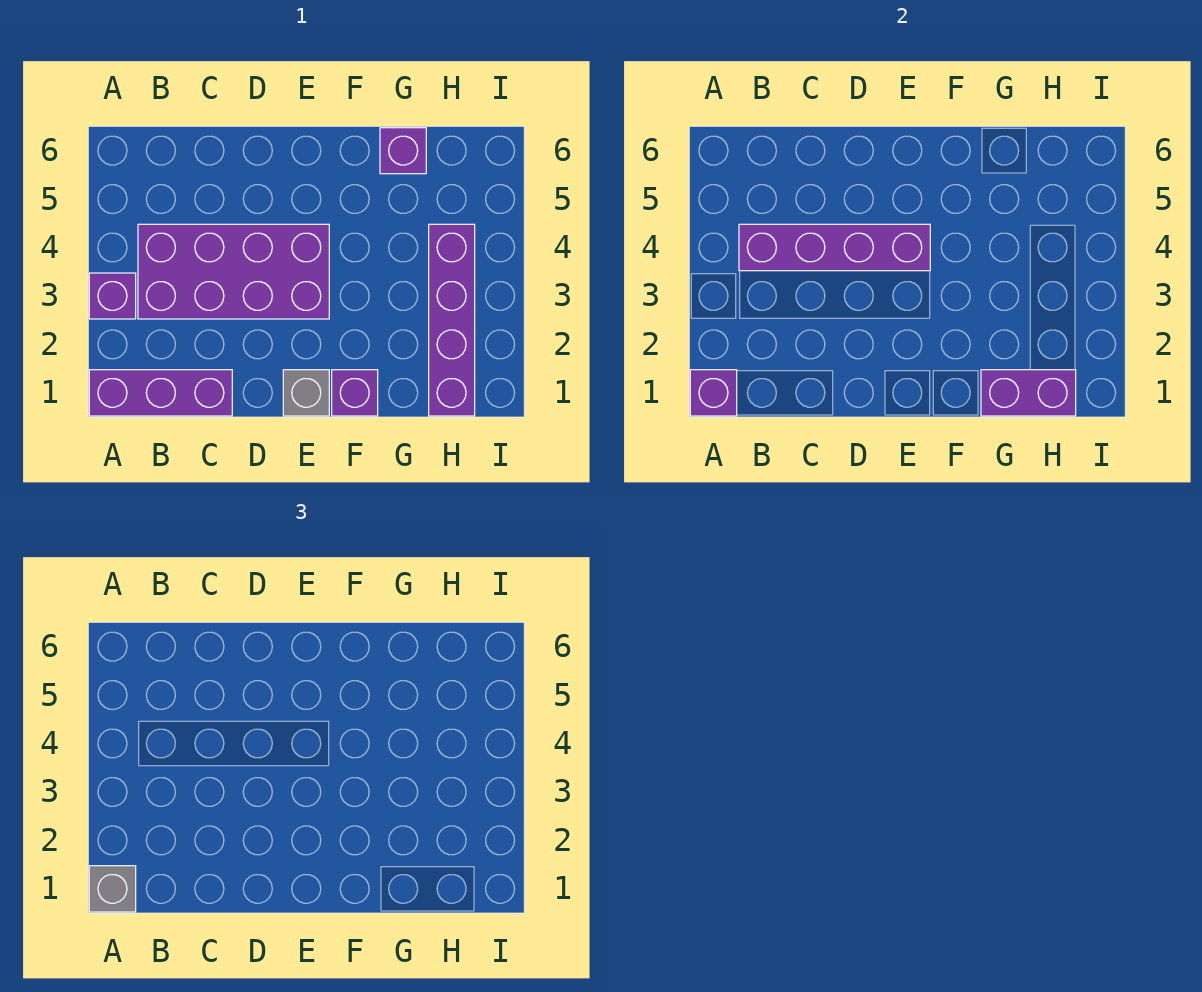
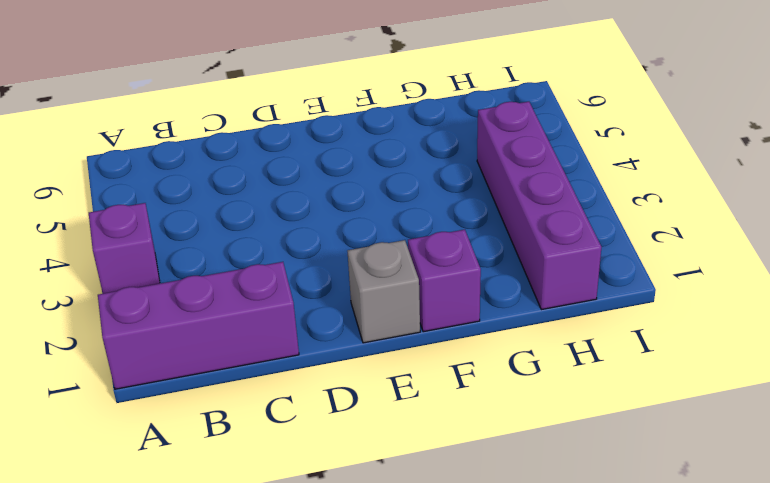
none -> purple 2x4 brick [138,224,329,319]
none -> purple 1x1 brick [380,128,426,174]

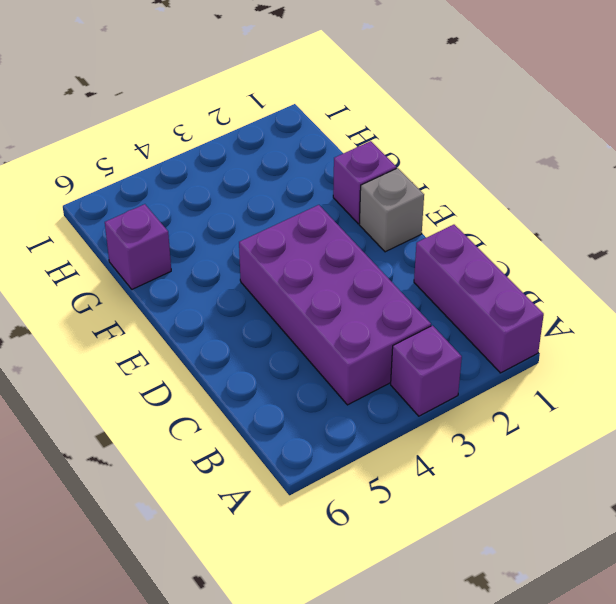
none -> purple 1x4 brick [429,224,475,416]
none -> purple 1x1 brick [690,370,737,416]

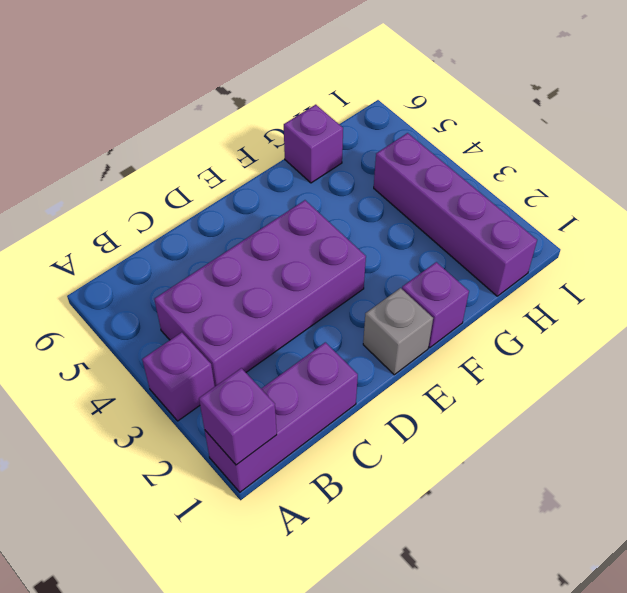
none -> purple 1x4 brick [739,224,930,271]
none -> purple 1x2 brick [981,370,1076,416]

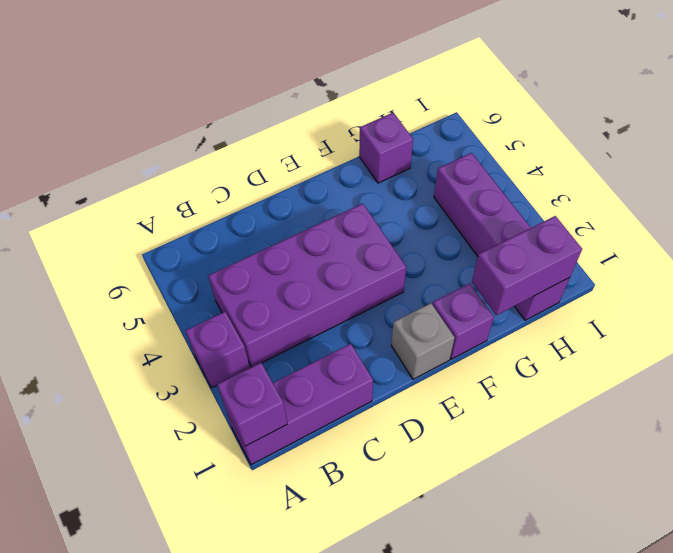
none -> purple 1x4 brick [739,224,930,271]
none -> grey 1x1 brick [89,866,136,912]

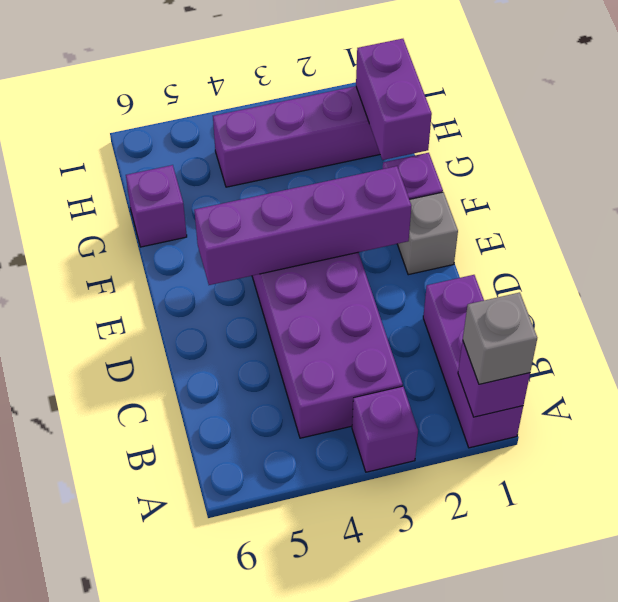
purple 1x4 brick [194,166,411,285] -> purple 1x4 brick turned to [739,224,930,271]

